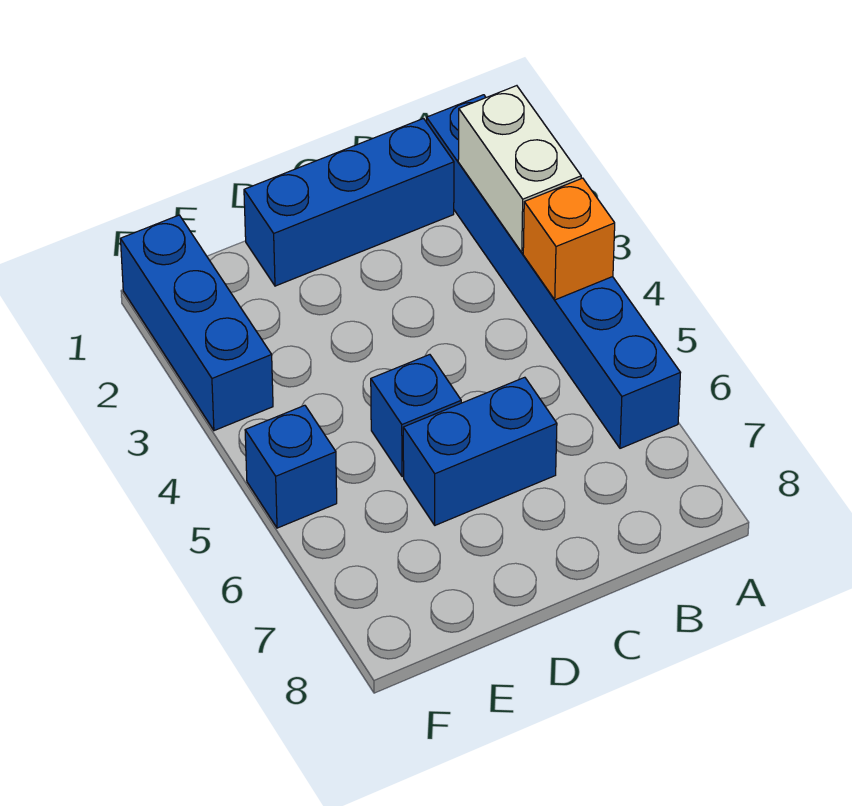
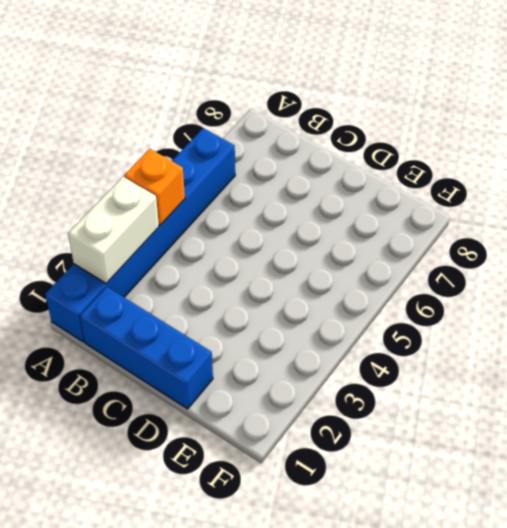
none -> blue 1x2 brick [403,377,557,525]
none -> blue 1x1 brick [371,355,461,477]

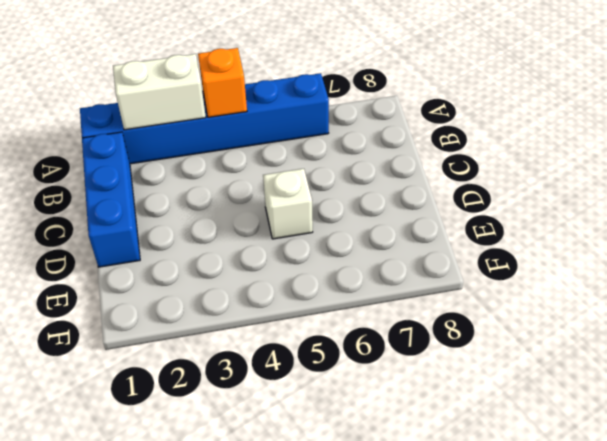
white 1x1 brick [263,169,313,239] -> blue 1x1 brick [371,355,461,477]
none -> blue 1x2 brick [403,377,557,525]
none -> blue 1x3 brick [121,215,273,431]

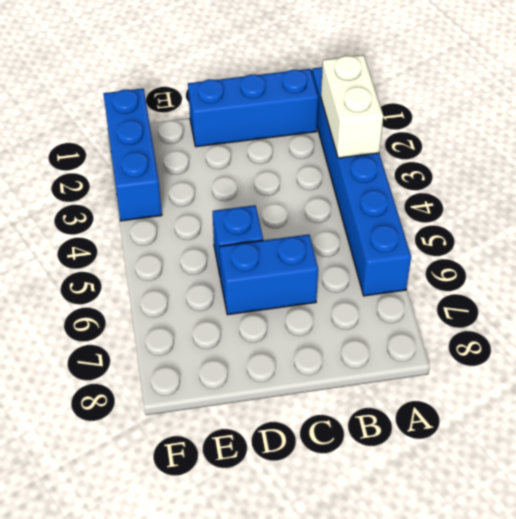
none -> blue 1x1 brick [245,405,337,528]
none -> orange 1x1 brick [523,178,615,300]

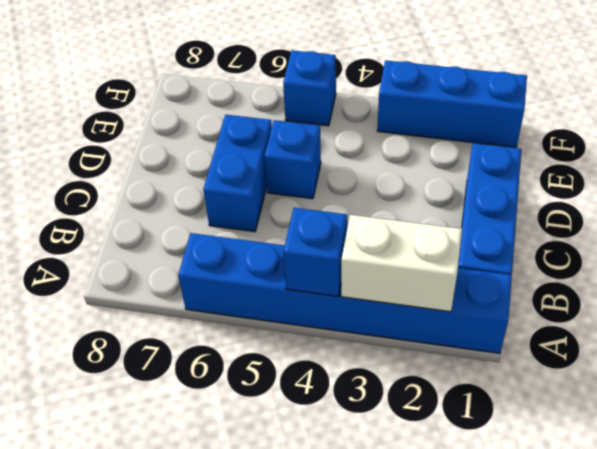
blue 1x1 brick [284,208,347,296] -> orange 1x1 brick [523,178,615,300]

